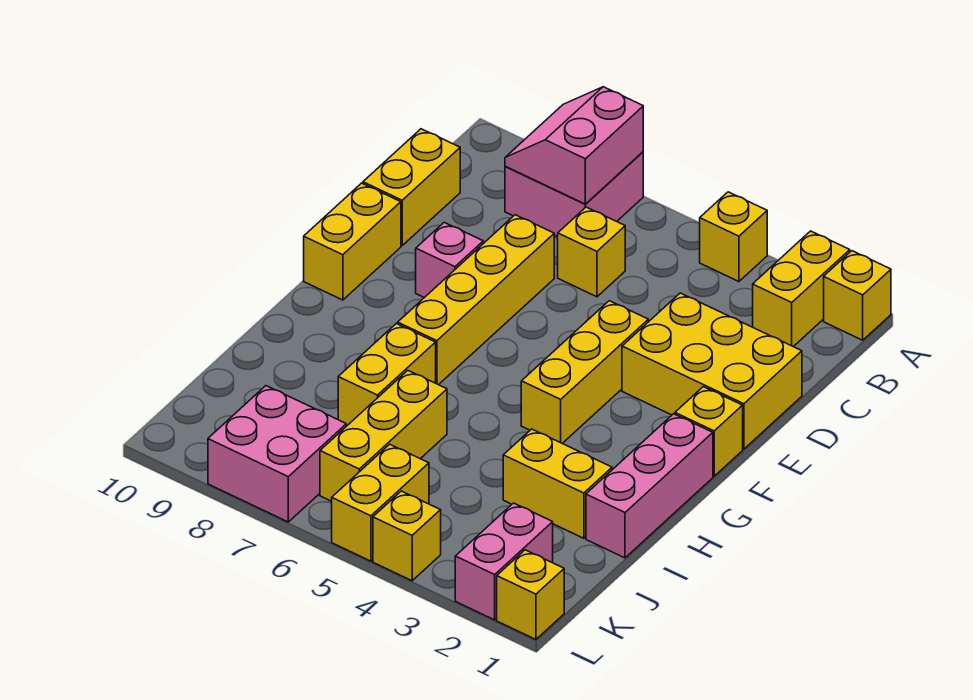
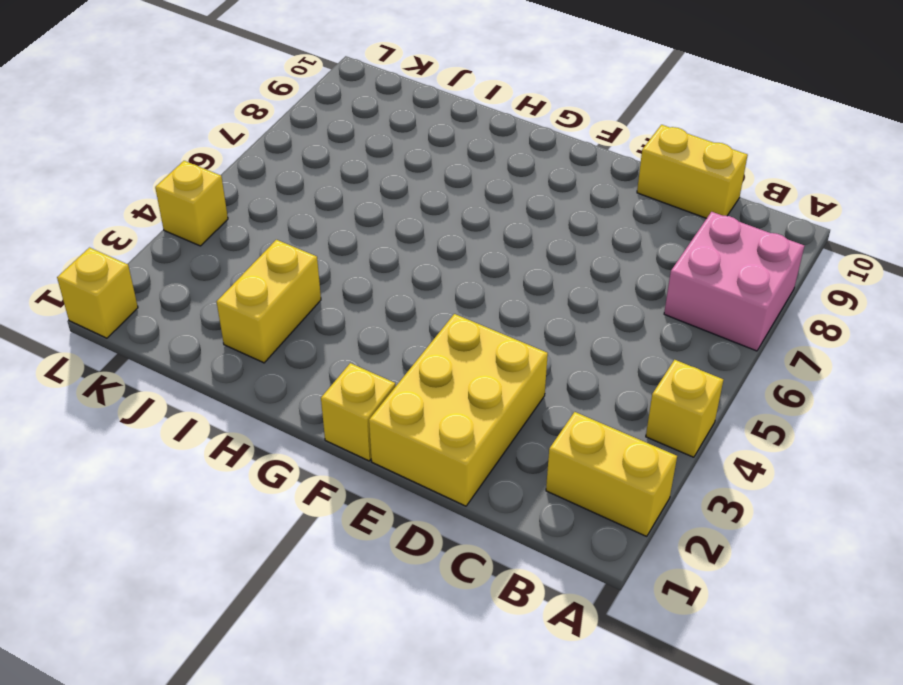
none -> yellow 1x1 brick [824,251,891,340]
none -> yellow 1x1 brick [558,207,625,297]
none -> yellow 1x4 brick [398,215,554,385]

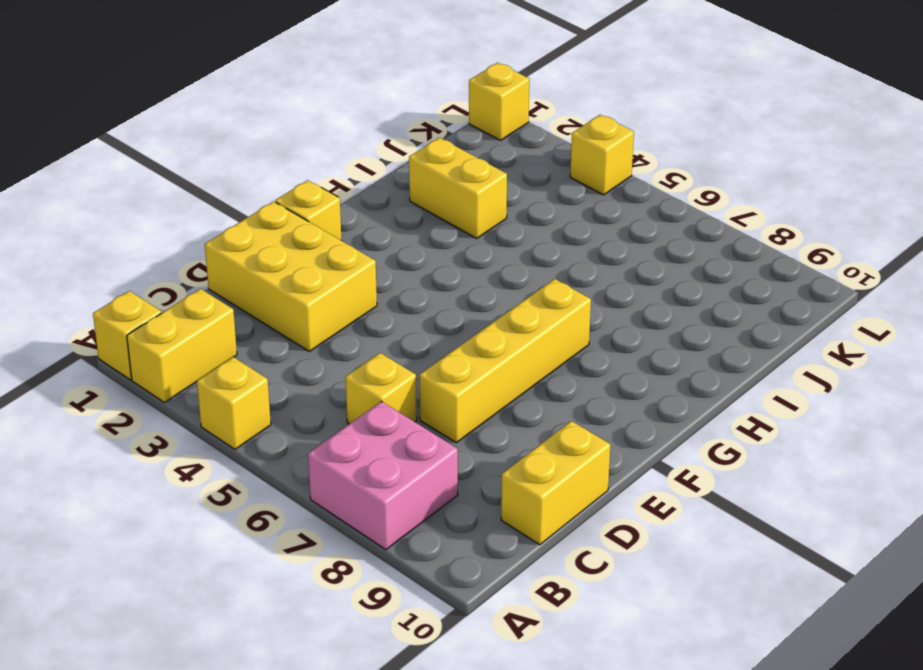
none -> yellow 1x3 brick [521,301,648,443]
none -> pink 1x1 brick [416,222,483,298]
none -> yellow 1x2 brick [304,183,401,300]

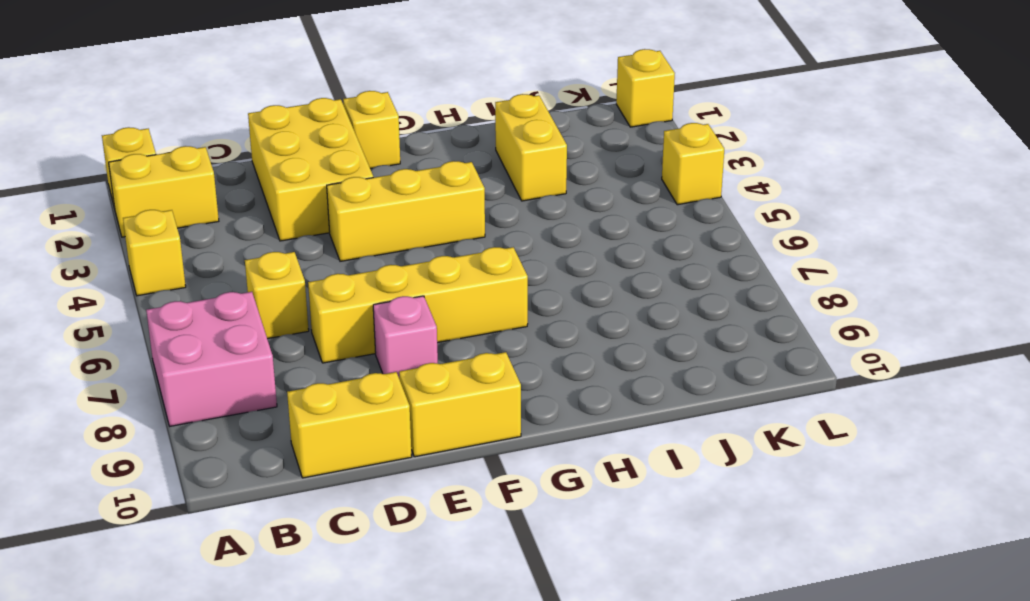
none -> pink 1x3 brick [586,414,713,558]
none -> yellow 1x2 brick [338,324,436,426]
none -> yellow 1x3 brick [320,371,447,501]

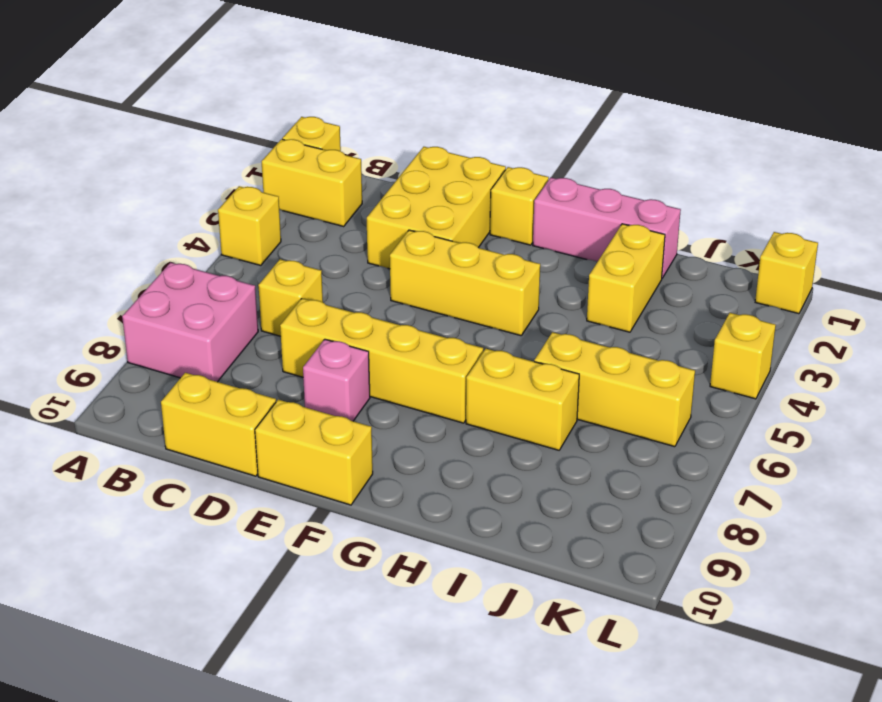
none -> pink 1x2 brick [455,503,553,620]
none -> yellow 1x2 brick [332,444,429,561]
none -> pink 2x2 brick [208,386,346,522]

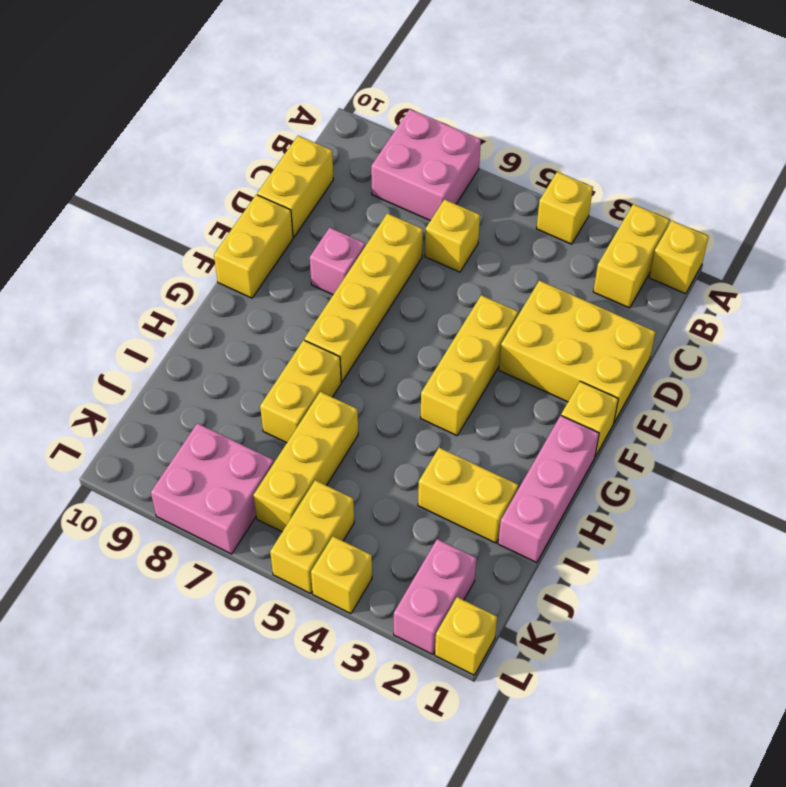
none -> pink 2x2 slope [505,87,643,204]

